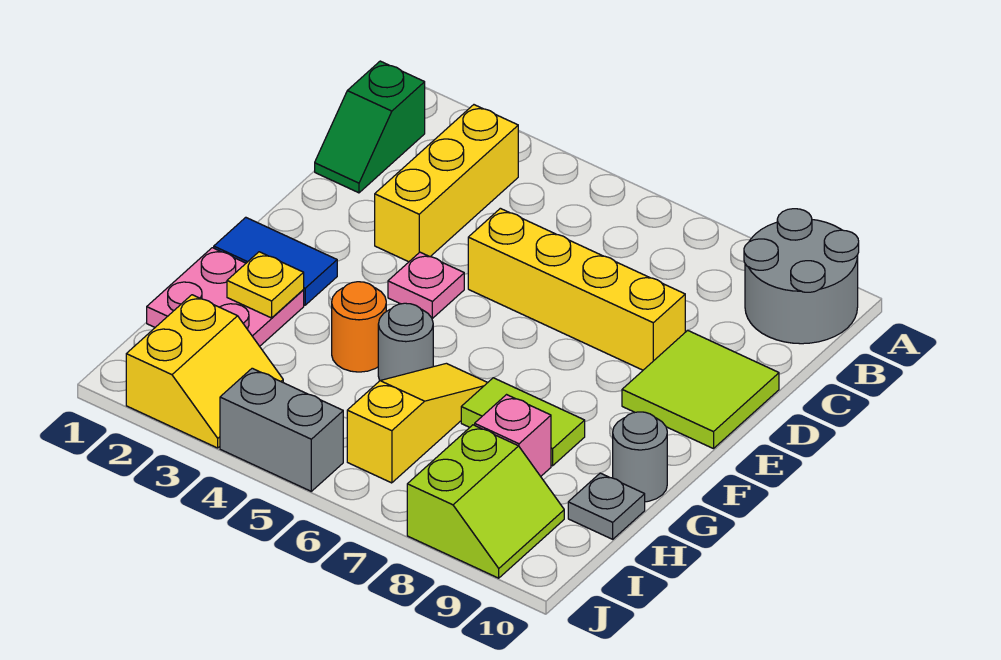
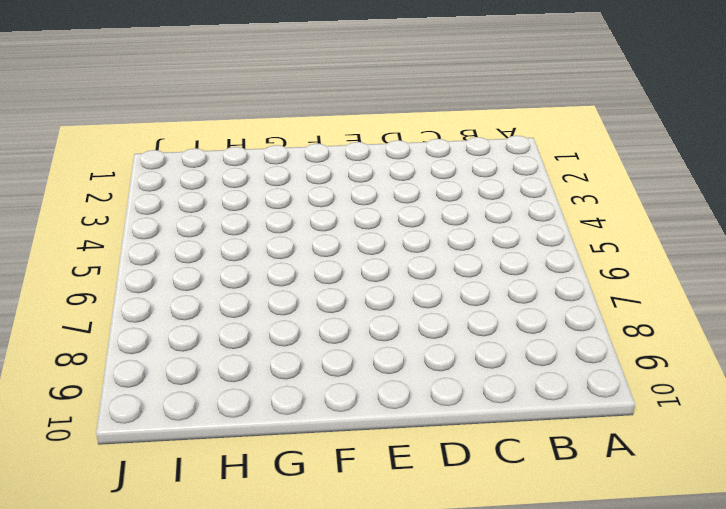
none -> grey 2x2 round brick [744,209,859,344]
none -> green 1x2 slope [315,61,425,193]
none -> yellow 1x3 brick [375,105,518,262]

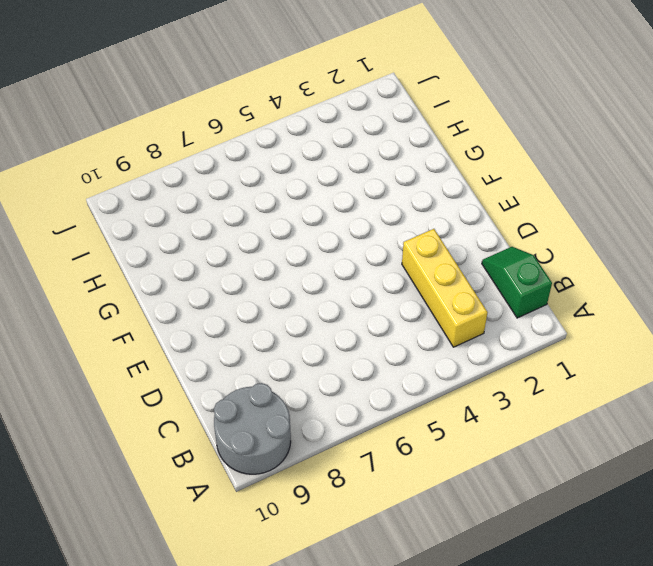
none -> yellow 1x4 brick [468,208,685,370]
none -> lime 2x2 tile [622,330,779,449]
none -> pink 1x1 plate [388,252,464,318]

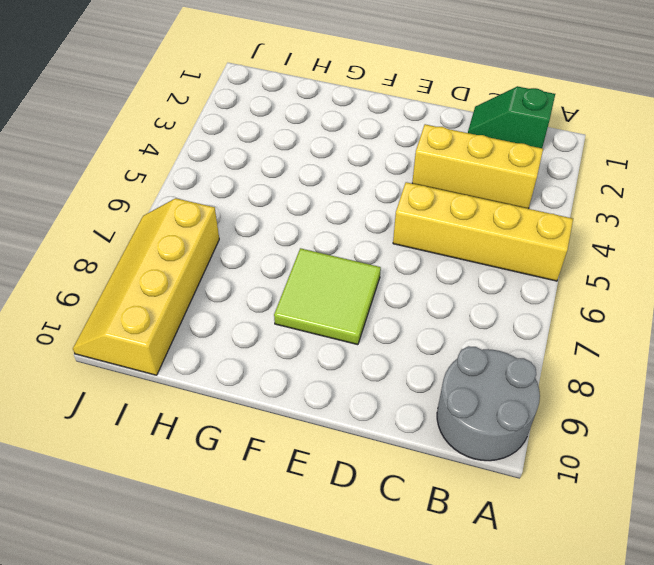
yellow 1x4 brick [393,182,573,281] -> yellow 1x4 brick turned to [468,208,685,370]
lime 2x2 tile [274,248,381,345] -> lime 2x2 tile moved to [622,330,779,449]
yellow 2x4 slope [73,198,219,375] -> lime 2x2 slope [407,425,564,578]
none -> pink 1x1 plate [388,252,464,318]
none -> blue 1x2 tile [214,217,337,305]
none -> pink 2x2 plate [147,248,304,346]

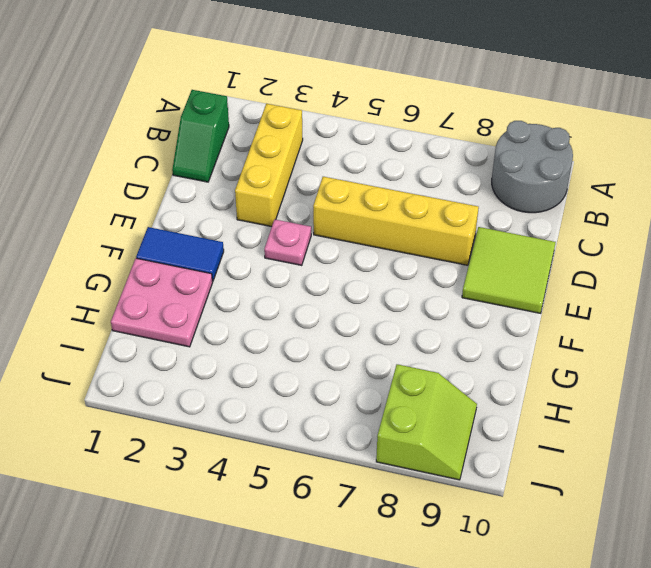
none -> orange 1x1 round brick [332,282,386,372]
none -> grey 1x1 round brick [378,303,433,381]
none -> yellow 1x3 slope [347,363,488,483]

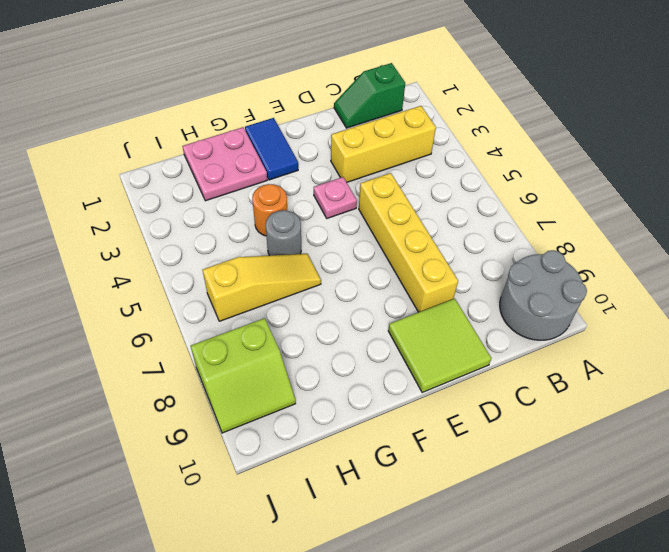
none -> lime 1x2 tile [461,378,585,466]
none -> grey 1x1 round brick [613,412,667,502]
none -> pink 1x1 brick [475,395,551,476]

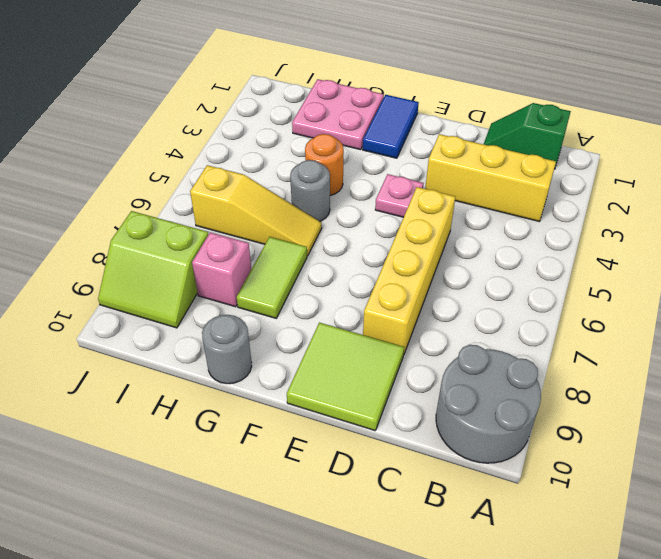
none -> grey 1x1 plate [568,473,645,539]
none -> yellow 2x2 slope [126,295,283,448]
none -> grey 1x2 brick [220,368,343,491]

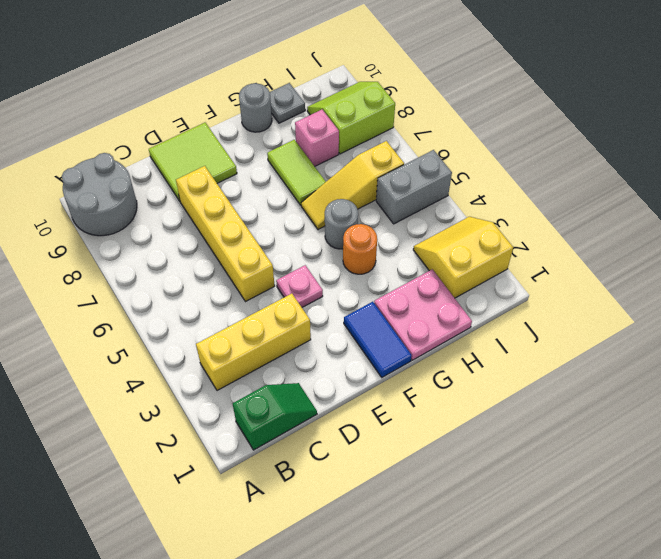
grey 1x2 brick [376,150,452,224] -> grey 1x2 brick turned to [220,368,343,491]
none -> yellow 1x1 plate [227,252,304,318]

